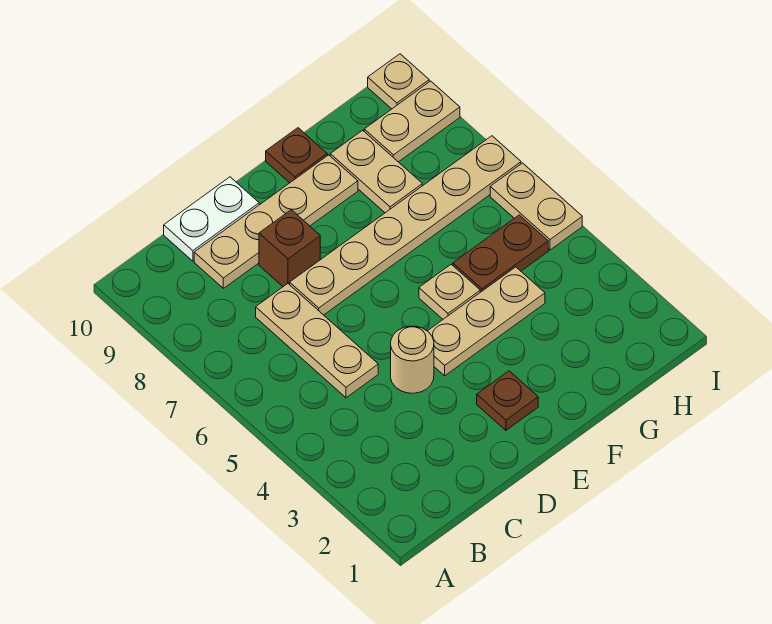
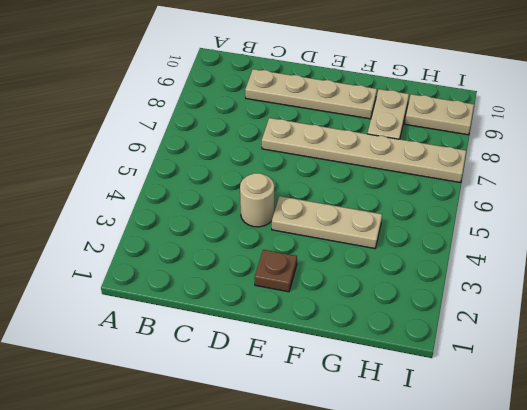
none -> tan 1x3 plate [256,284,378,398]
none -> white 1x2 plate [164,177,259,261]
none -> brown 1x1 brick [259,210,320,287]

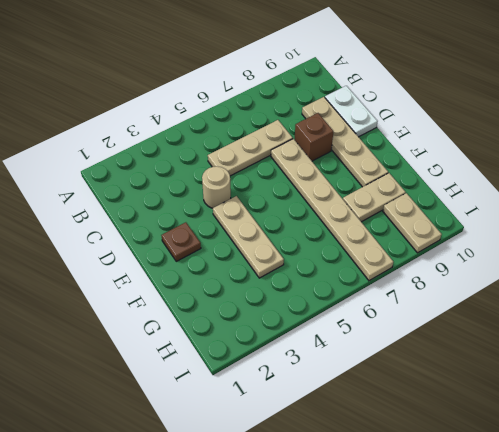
none -> tan 1x1 plate [419,264,480,319]
none -> brown 1x1 plate [266,128,327,183]
none -> brown 1x2 plate [453,215,548,292]

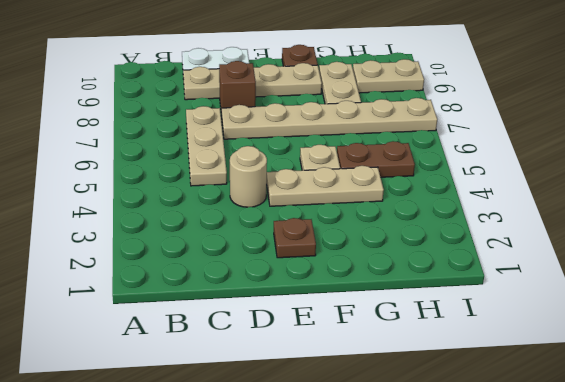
none -> tan 1x2 plate [490,163,582,250]
none -> tan 1x1 plate [368,54,429,109]

